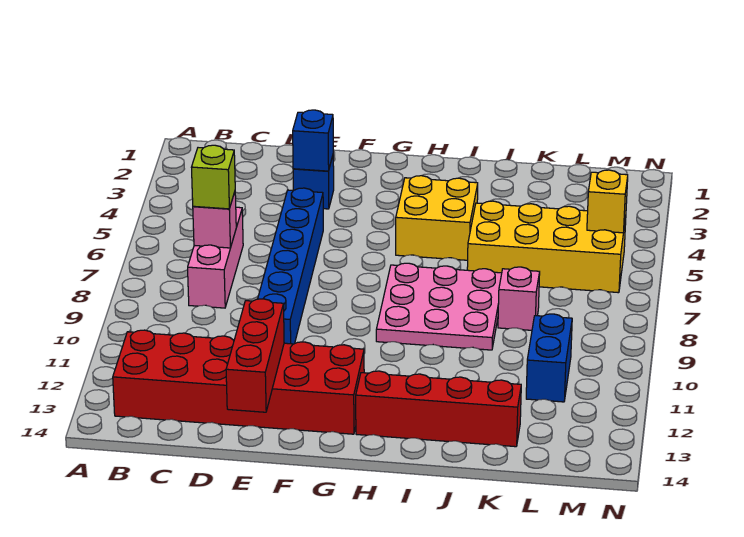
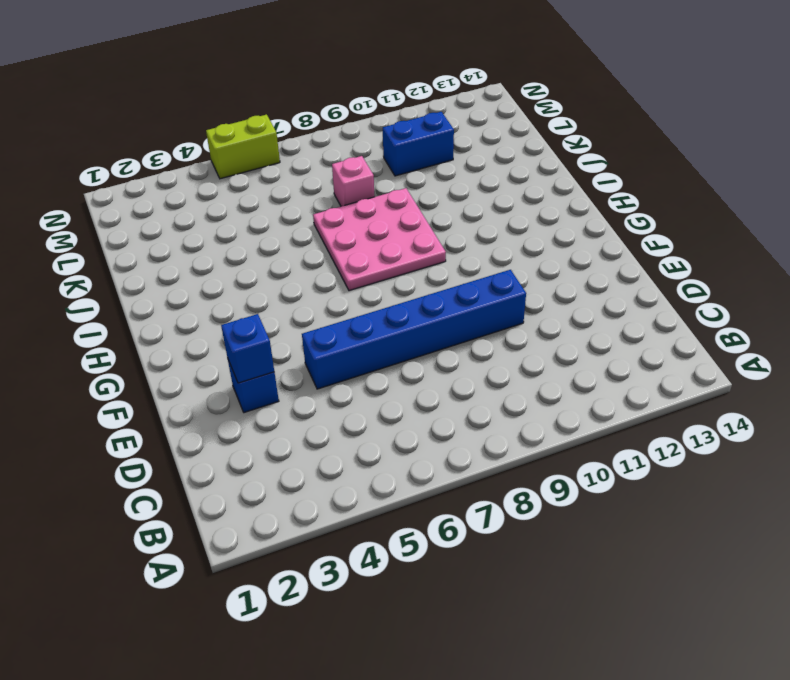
lime 1x2 brick [206,114,280,179] -> none
none -> red 2x6 brick [113,330,364,434]
none -> pink 1x3 brick [188,207,243,308]
none -> yellow 2x2 brick [396,176,478,260]

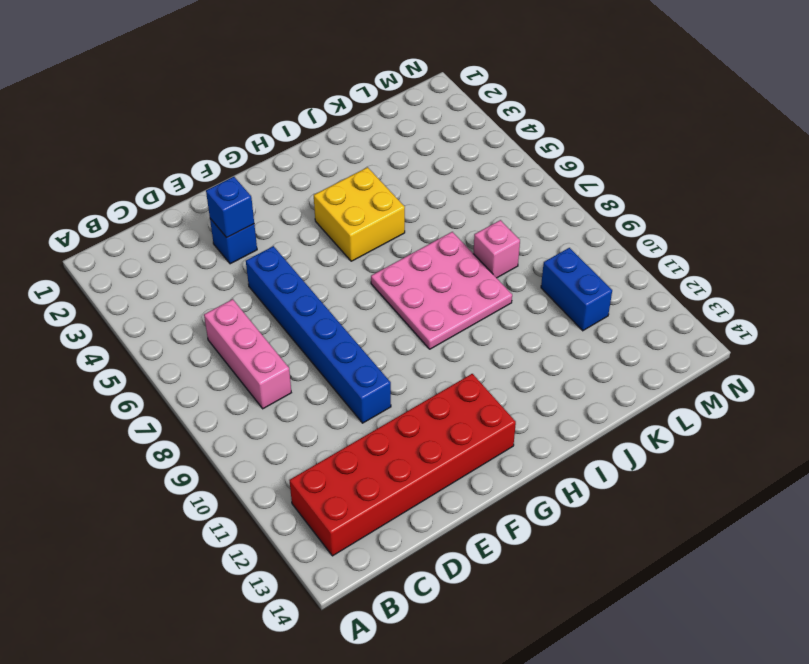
none -> red 1x4 brick [356,371,521,447]
none -> yellow 2x4 brick [467,201,626,293]
none -> pink 1x1 brick [193,192,236,248]

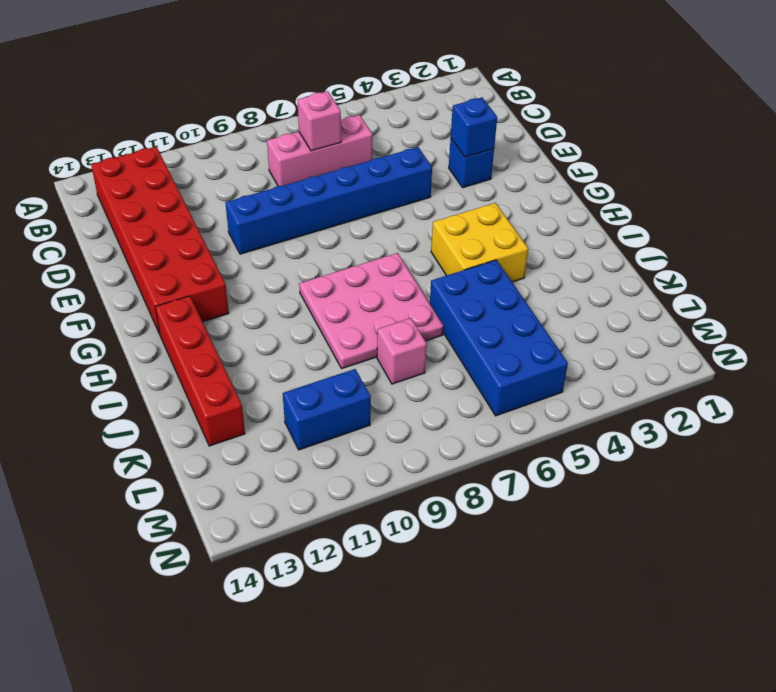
blue 2x4 brick [430,260,568,416] -> yellow 2x4 brick [467,201,626,293]
none -> red 1x3 brick [226,299,284,412]
none -> yellow 1x1 brick [587,170,628,233]
none -> lime 1x1 brick [191,145,235,209]

